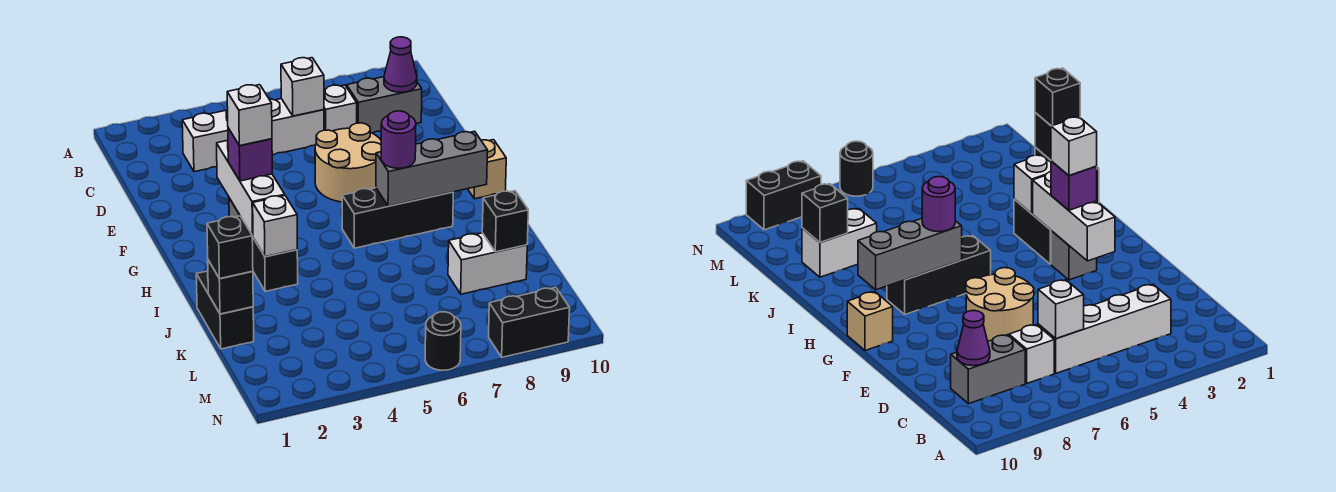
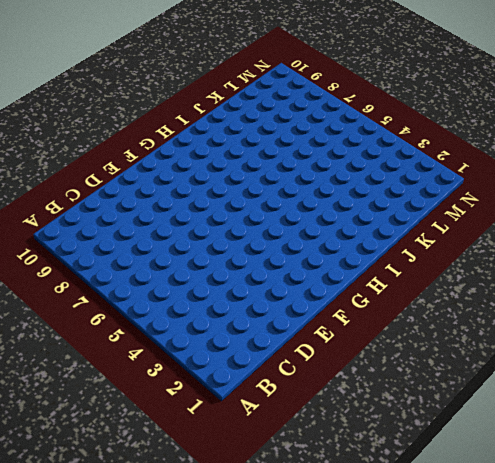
none -> white 1x4 brick [182,99,324,172]
none -> white 1x1 brick [324,85,357,131]
none -> grey 1x2 brick [347,77,422,133]

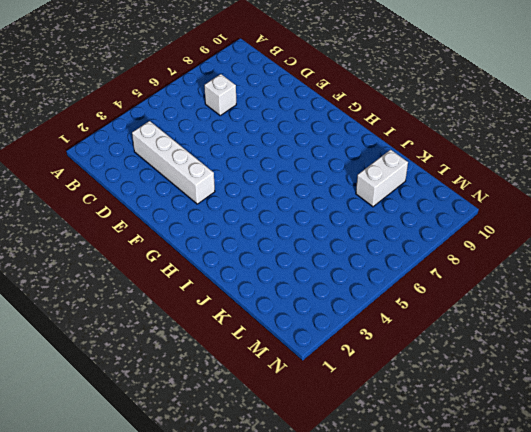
white 1x4 brick [132,121,215,204] -> white 1x4 brick turned to [182,99,324,172]
none -> grey 1x2 brick [347,77,422,133]
none -> tan 2x2 round brick [315,123,381,202]
none -> grey 1x1 brick [1051,231,1097,280]

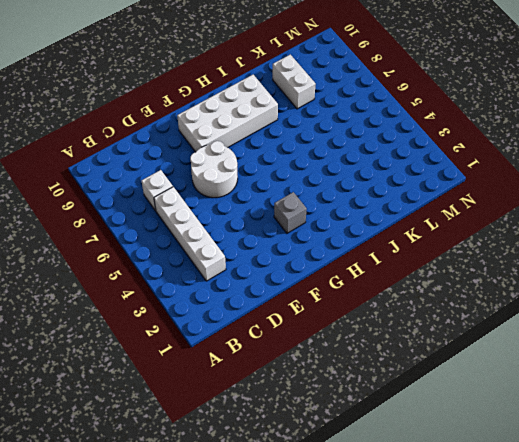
white 2x2 round brick [190,141,238,198] -> tan 2x2 round brick [315,123,381,202]
white 2x4 brick [177,75,278,152] -> black 1x3 brick [342,188,453,248]
none -> grey 1x2 brick [347,77,422,133]
none -> tan 1x1 brick [468,140,506,199]
none -> black 1x2 brick [252,236,298,291]

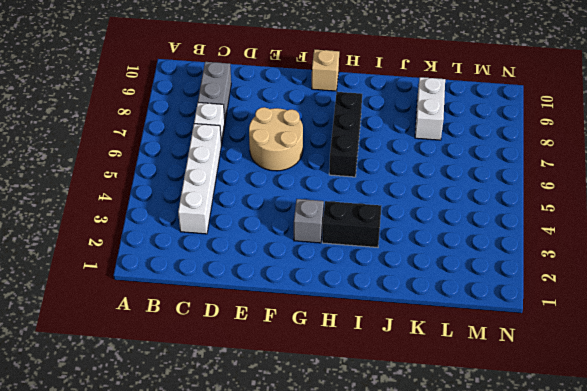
none -> black 1x2 brick [196,271,254,349]
none -> black 1x1 round brick [425,312,461,370]
none -> black 1x2 brick [489,287,570,357]

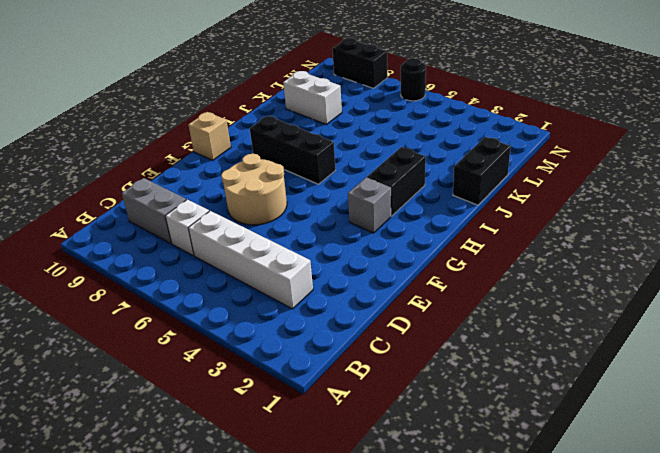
none -> white 1x1 brick [281,58,324,116]
none -> purple 1x1 cone [384,37,417,92]
none -> white 1x3 brick [217,140,285,236]

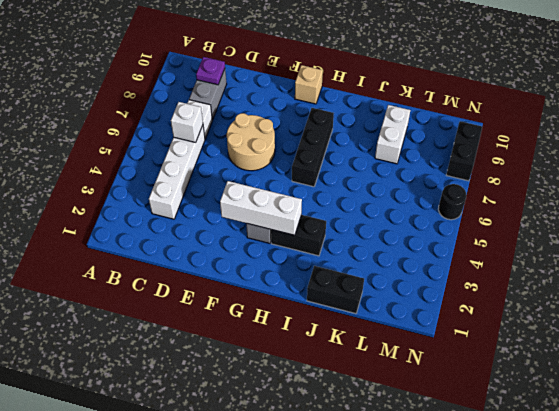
purple 1x1 plate [196,57,225,85] -> purple 1x1 cone [384,37,417,92]
none -> grey 1x3 brick [376,131,488,206]
none -> white 1x1 brick [253,196,297,257]
none -> black 1x1 brick [208,260,253,314]

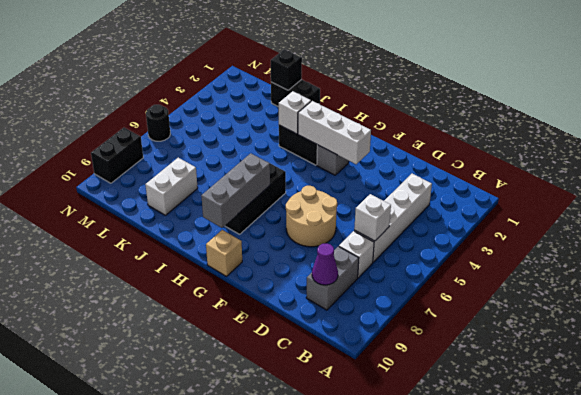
none -> black 1x1 brick [482,191,528,252]
none -> purple 1x1 brick [228,128,272,181]
none -> purple 1x1 round brick [381,111,416,168]

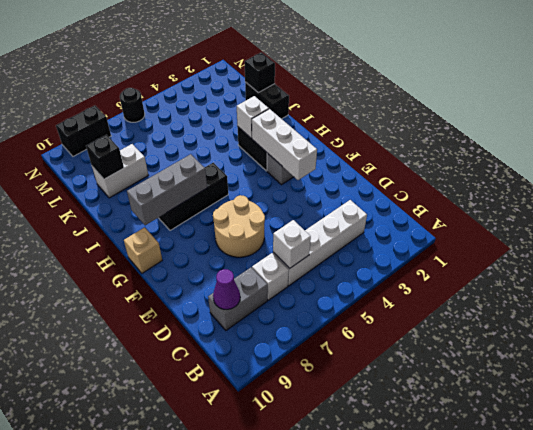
none -> purple 1x1 brick [228,128,272,181]
none -> purple 1x1 round brick [381,111,416,168]
none -> black 1x1 brick [207,216,253,279]

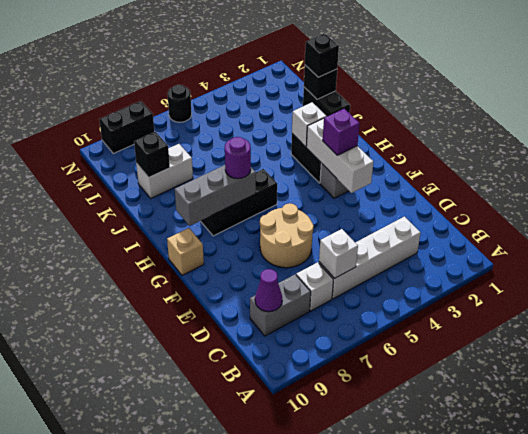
none -> white 1x1 brick [227,85,272,146]

